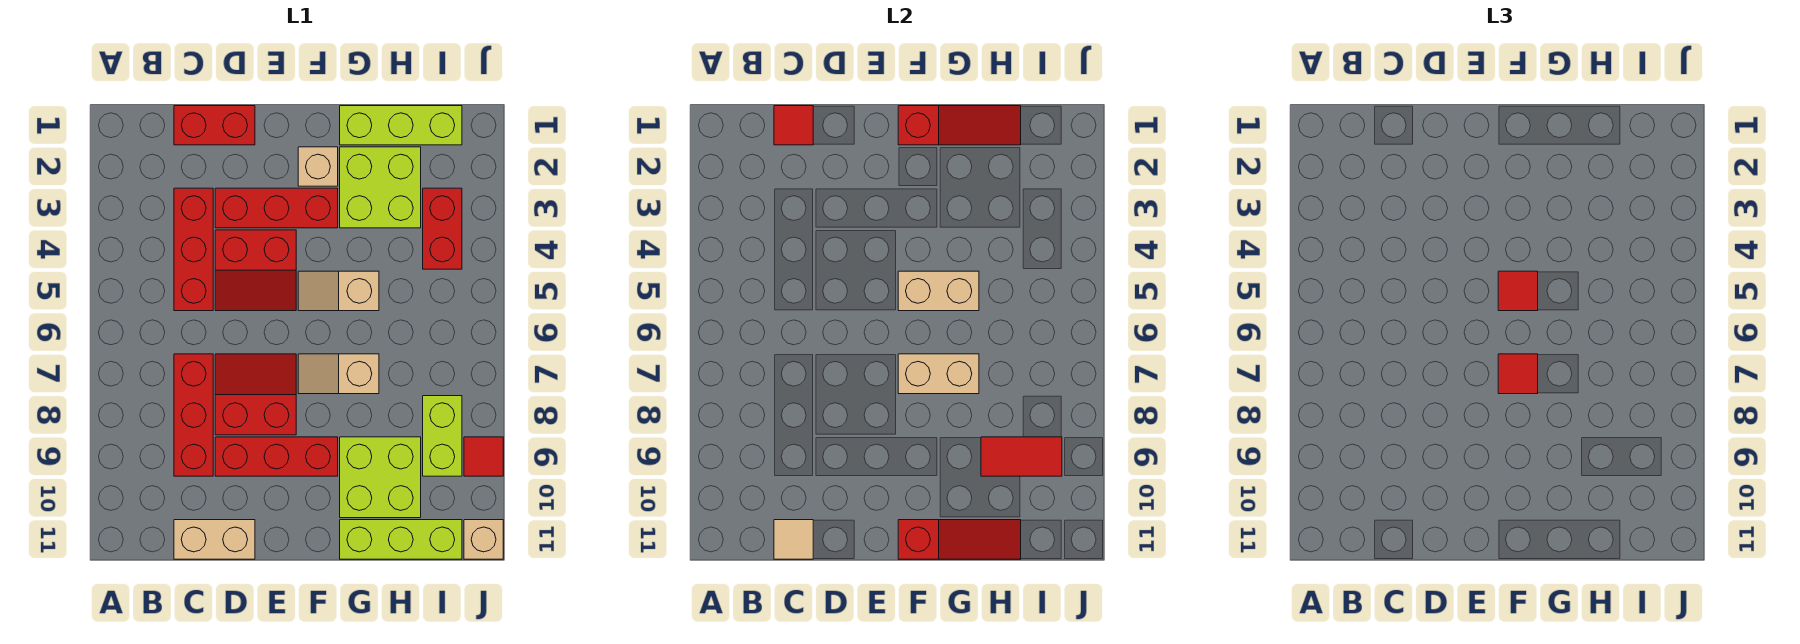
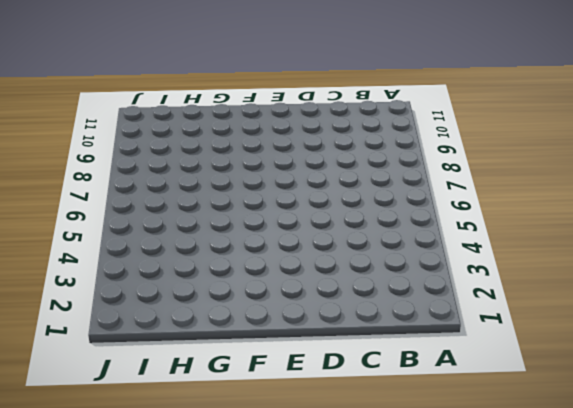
none -> red 1x2 brick [174,106,255,145]
none -> red 1x3 brick [174,188,213,311]
none -> red 1x3 brick [174,354,213,476]

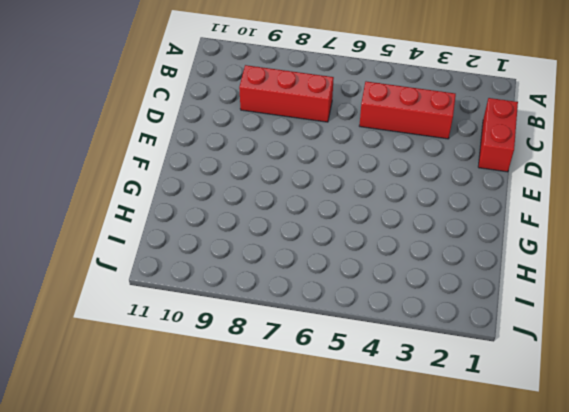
none -> tan 1x2 brick [174,520,255,559]
none -> red 1x3 brick [215,188,338,228]
none -> red 2x2 slope [215,230,296,311]

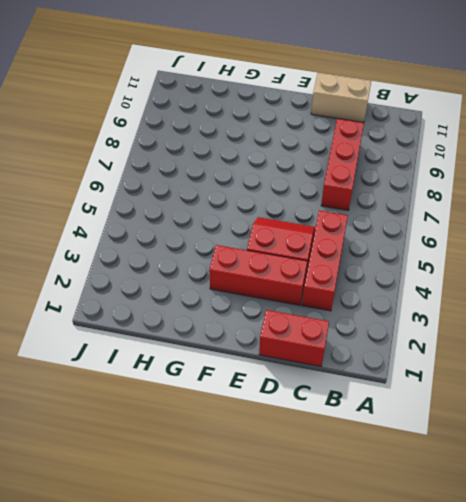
none -> red 2x2 slope [215,354,296,435]
none -> red 1x3 brick [215,437,338,476]
none -> tan 1x1 brick [298,147,338,186]

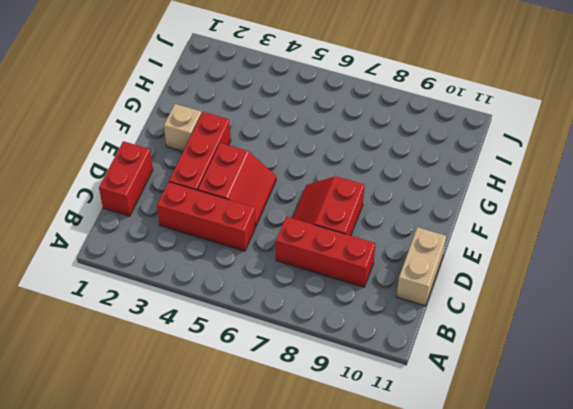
none -> red 1x3 brick [215,437,338,476]
none -> tan 1x2 slope [298,271,379,311]
none -> tan 1x2 slope [298,354,379,394]

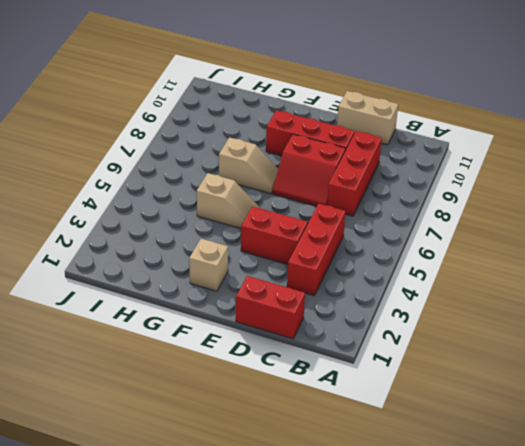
none -> red 1x3 brick [215,188,338,228]
none -> lime 1x3 brick [340,106,462,145]
none -> lime 2x2 brick [340,147,421,228]

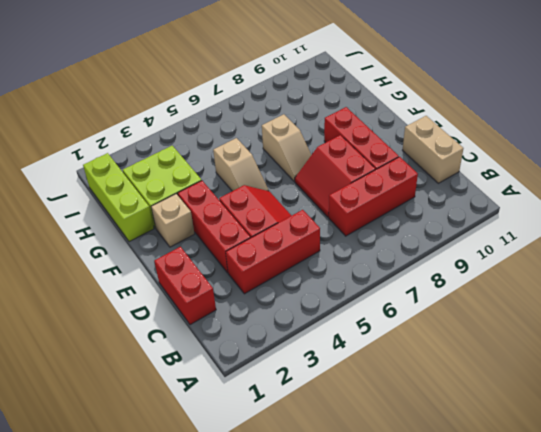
none -> lime 2x2 brick [340,437,421,518]
none -> lime 1x3 brick [340,520,462,559]
none -> red 1x2 brick [423,188,462,269]

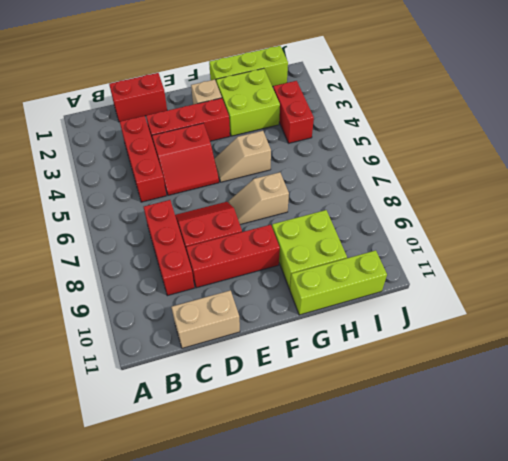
none -> lime 1x2 brick [423,396,462,476]
none -> red 1x1 tile [464,437,503,476]
none -> tan 1x1 brick [464,520,503,559]

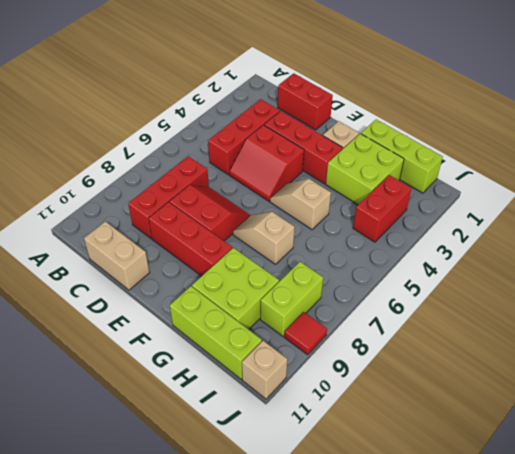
none -> red 1x1 tile [774,106,813,145]
none -> tan 1x1 tile [774,520,813,559]
none -> red 1x3 slope [898,106,1021,145]

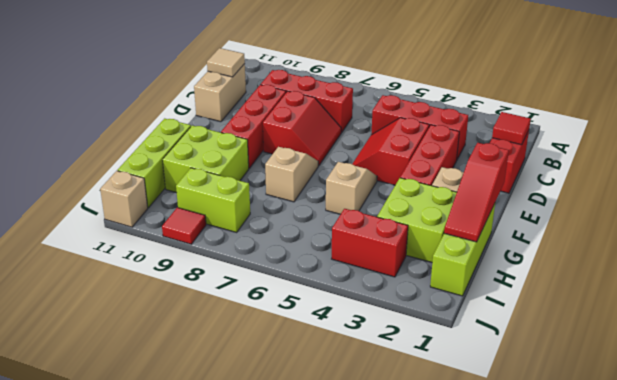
none -> tan 1x2 brick [898,271,979,311]
none -> tan 1x2 brick [898,354,979,394]
none -> red 1x3 slope [898,520,1021,559]

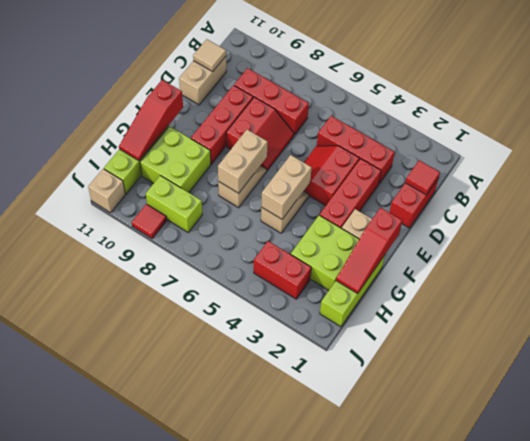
none -> red 1x2 tile [981,437,1062,476]
none -> red 1x1 tile [1498,271,1538,311]
none -> red 1x1 tile [1498,354,1538,394]

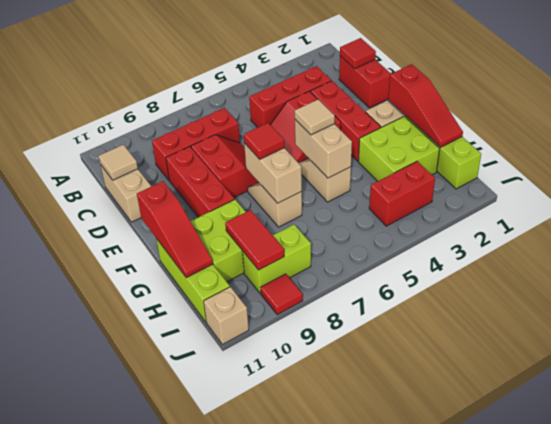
tan 1x1 tile [295,100,335,135] -> red 1x1 tile [1498,271,1538,311]

